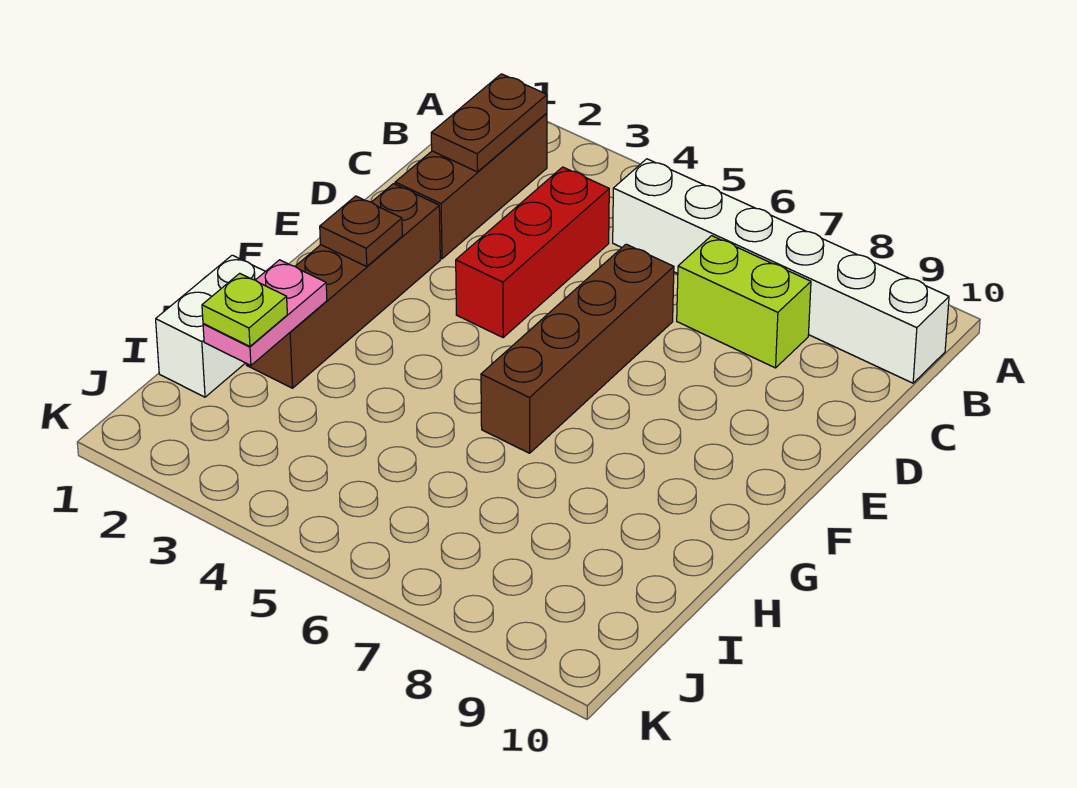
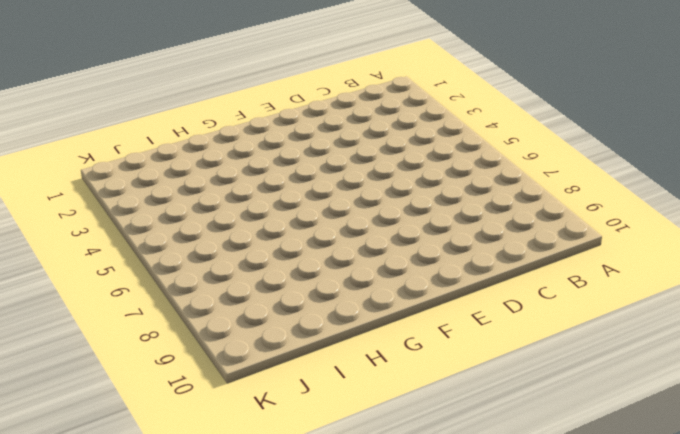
none -> brown 1x3 brick [395,113,547,259]
none -> white 1x6 brick [613,159,949,383]

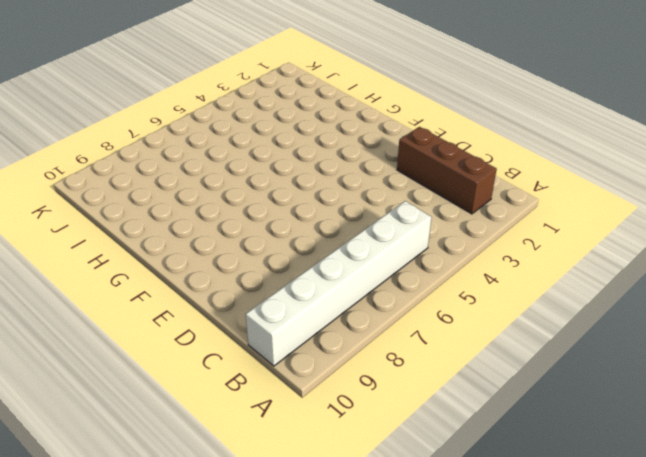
none -> red 1x3 brick [456,167,609,337]
none -> lime 1x2 brick [677,236,811,368]

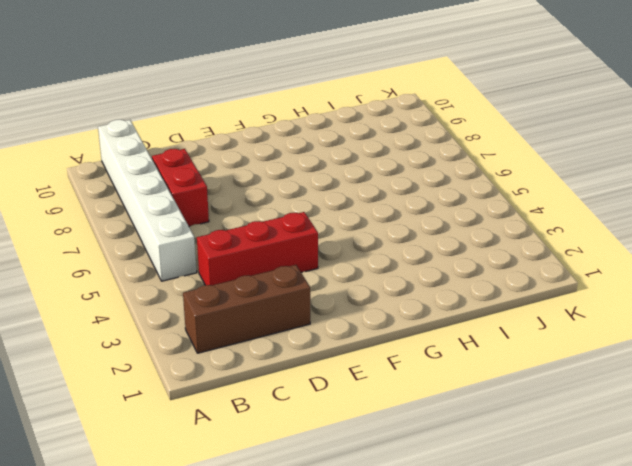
red 1x2 brick [152,149,209,226] -> lime 1x2 brick [677,236,811,368]
none -> brown 1x4 brick [481,244,674,453]
none -> brown 1x4 brick [246,184,440,388]

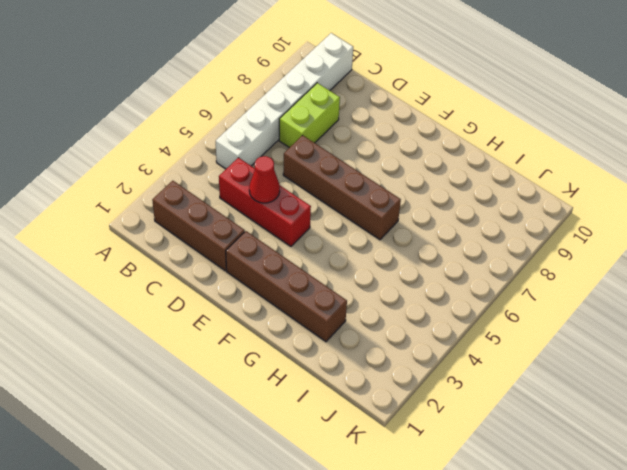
red 1x1 cone [249,156,280,203] -> none
none -> white 1x2 brick [156,255,265,397]
none -> brown 1x2 plate [431,74,547,172]

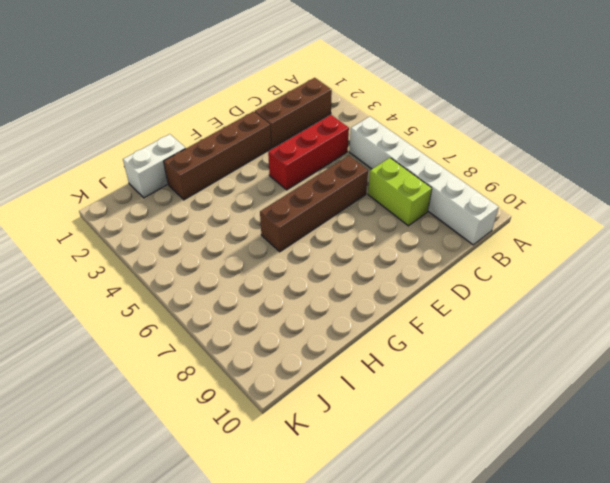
none -> brown 1x2 plate [431,74,547,172]
none -> brown 1x1 plate [320,196,402,266]

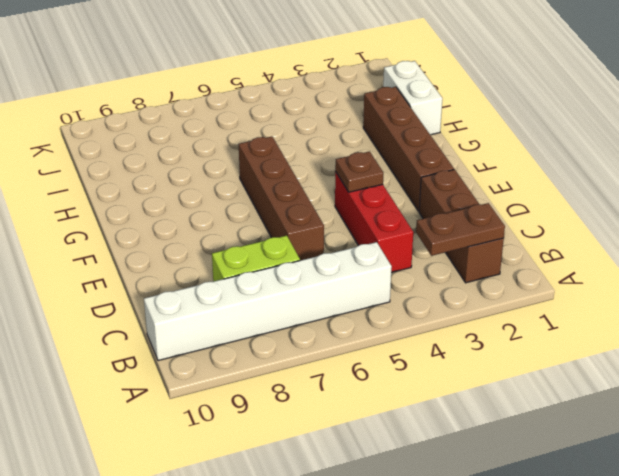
brown 1x2 plate [416,203,505,256] -> brown 1x2 plate turned to [431,74,547,172]
brown 1x1 plate [335,152,383,192] -> brown 1x1 plate moved to [320,196,402,266]
none -> pink 1x2 plate [203,260,327,365]
none -> lime 1x1 plate [202,273,287,346]

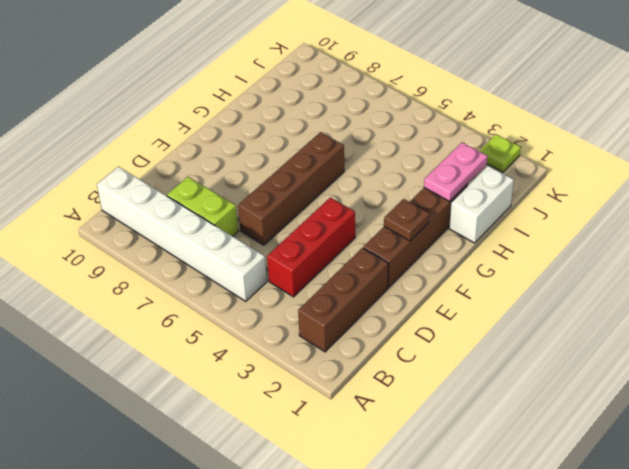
lime 1x1 plate [479,134,521,172] -> lime 1x1 plate moved to [202,273,287,346]
none -> brown 1x2 plate [431,74,547,172]

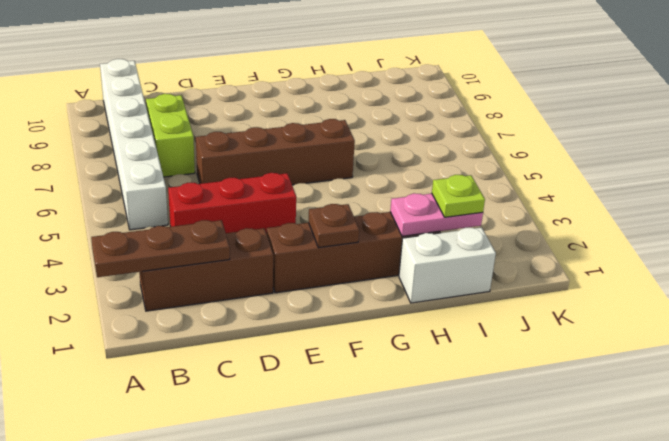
brown 1x3 plate [91,220,230,277] -> brown 1x2 plate [431,74,547,172]

